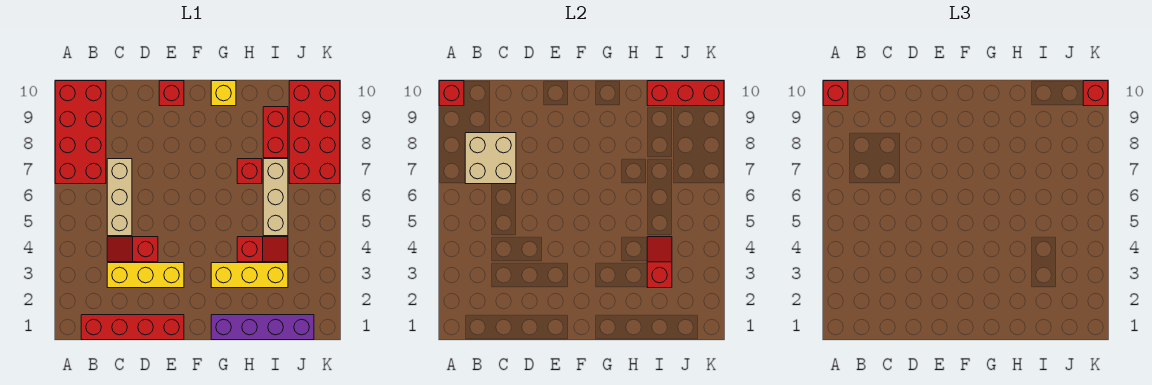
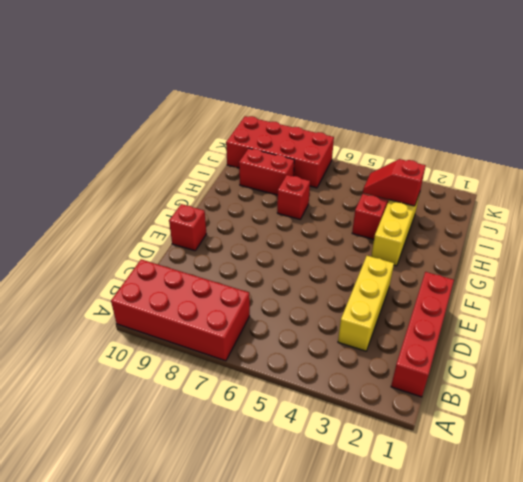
none -> red 1x2 slope [107,237,158,262]
none -> tan 1x3 brick [107,159,132,236]
none -> purple 1x4 brick [211,315,314,340]

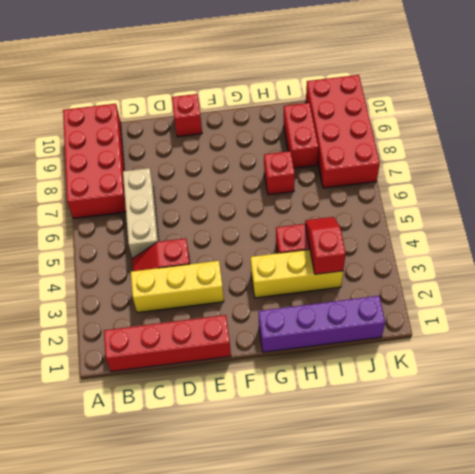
none -> yellow 1x1 brick [211,81,236,106]
none -> tan 1x3 brick [263,159,288,236]
none -> red 1x1 brick [439,81,464,106]

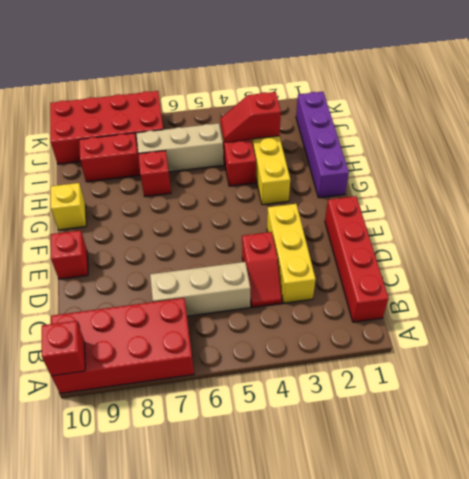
none -> tan 2x2 brick [465,133,516,184]
none -> red 1x3 brick [647,81,724,106]
none -> red 1x1 brick [823,81,848,106]

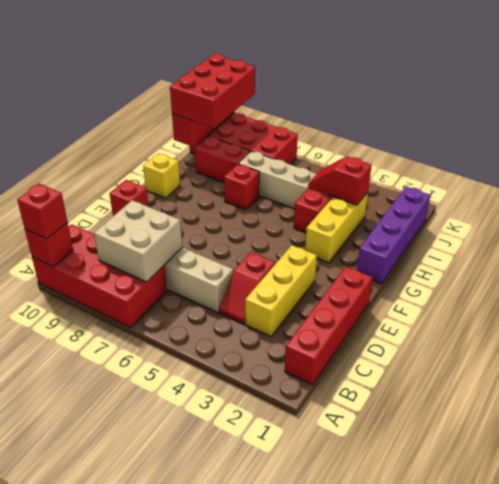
red 2x3 brick [170,54,255,128] -> red 1x1 brick [1083,81,1108,106]

